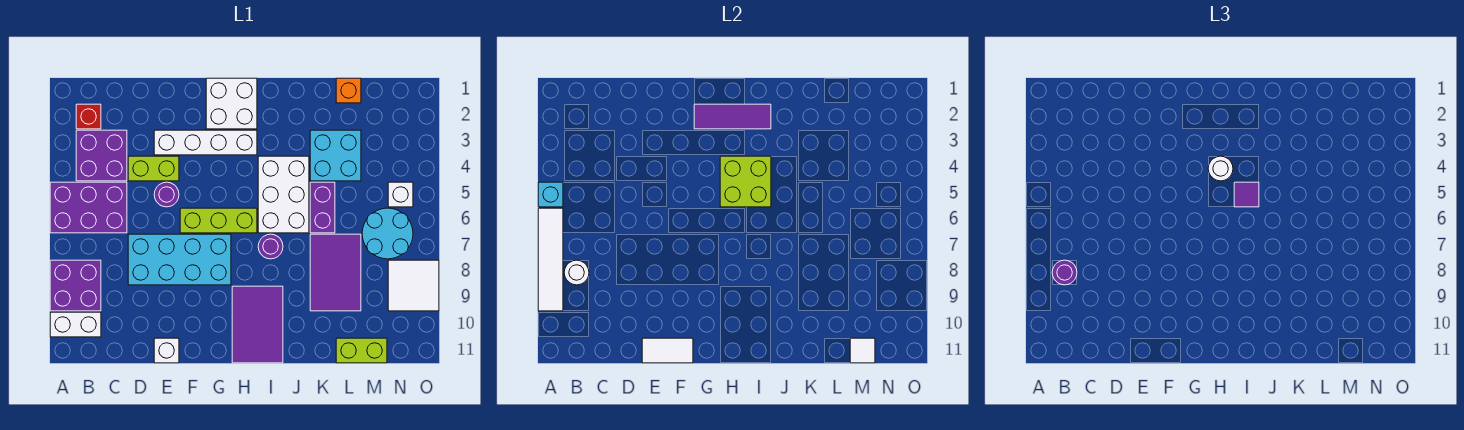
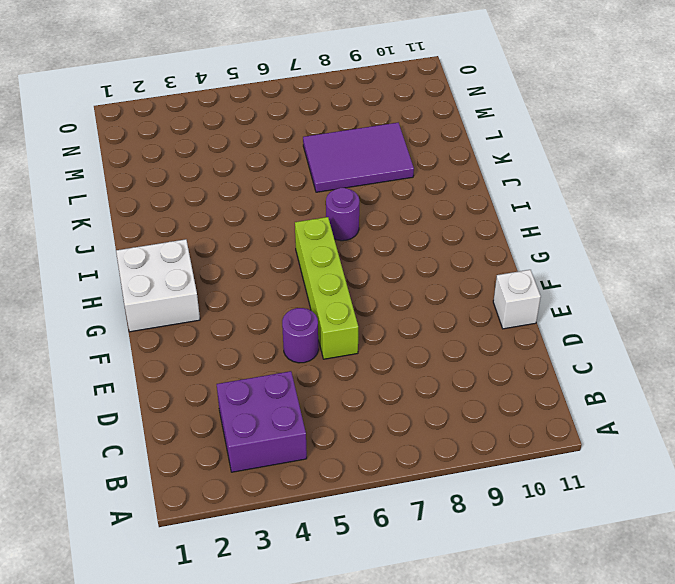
lime 1x4 brick [295,217,358,359] -> lime 1x3 brick [180,208,257,233]
none -> purple 2x3 brick [50,182,127,233]
none -> purple 2x2 brick [50,260,101,311]
none -> white 1x2 brick [50,312,101,337]
none -> red 1x1 brick [76,104,101,129]

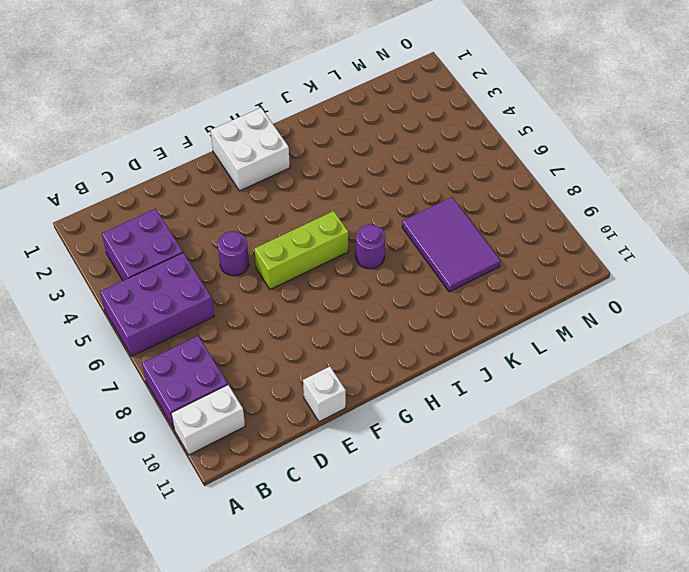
none -> red 1x1 brick [76,104,101,129]
none -> lime 1x2 brick [128,156,179,181]
none -> cyan 2x4 brick [128,234,231,285]
none -> white 1x4 brick [154,130,257,155]

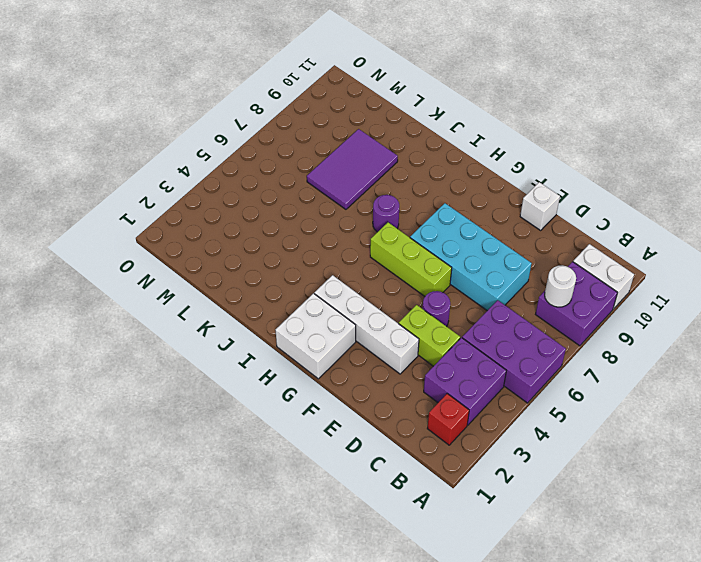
none -> purple 2x3 tile [232,286,283,363]
none -> white 2x3 brick [258,156,309,233]
none -> cyan 2x2 brick [310,130,361,181]
none -> purple 1x2 brick [310,182,335,233]

